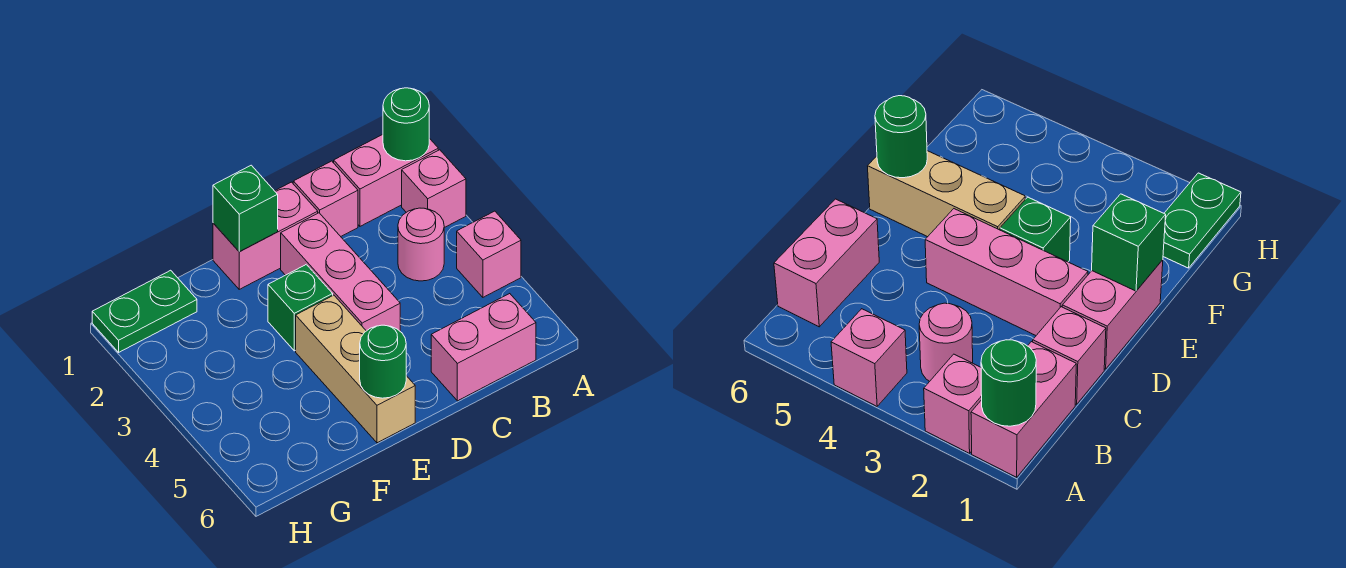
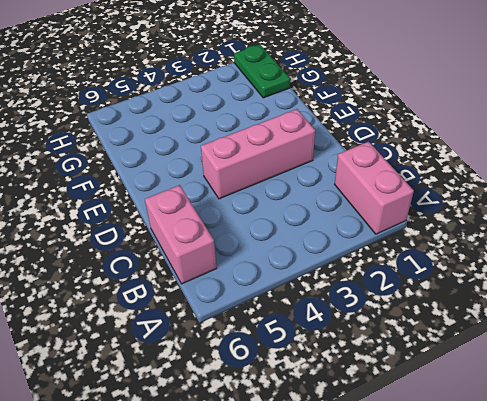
none -> pink 1x1 brick [402,150,466,228]
none -> pink 1x1 brick [457,211,521,297]
none -> pink 1x1 round brick [398,208,444,281]

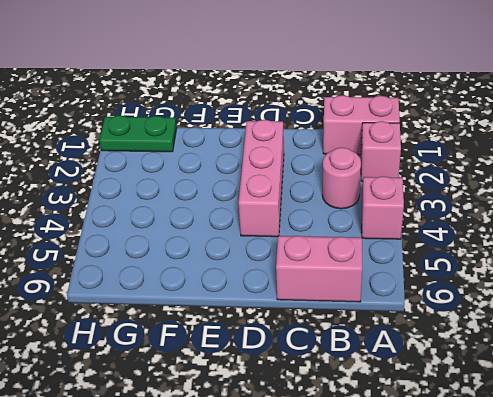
none -> pink 1x1 brick [293,161,358,236]
none -> pink 1x2 brick [213,182,318,289]
none -> green 1x1 brick [268,264,333,351]

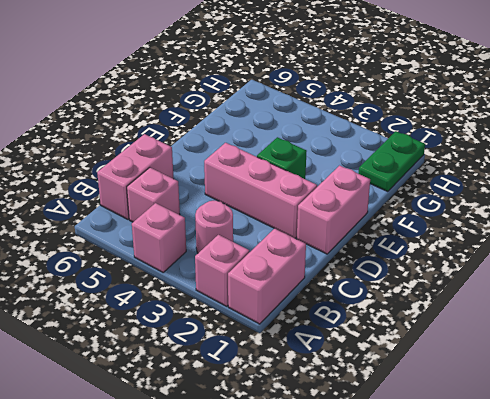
pink 1x1 brick [127,168,180,222] -> pink 1x1 brick moved to [293,161,358,236]
none -> tan 1x3 brick [296,295,415,443]
none -> green 1x1 round brick [383,88,429,161]
none -> green 1x1 brick [213,165,278,252]

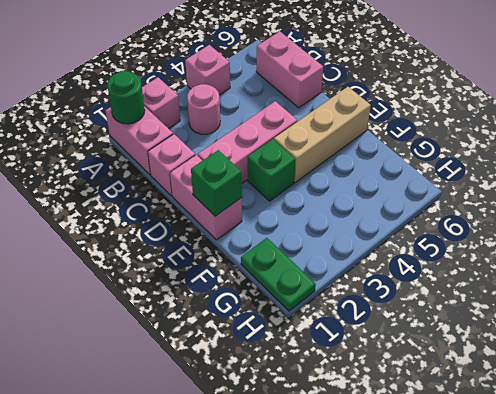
none -> green 1x1 round brick [360,325,406,398]

